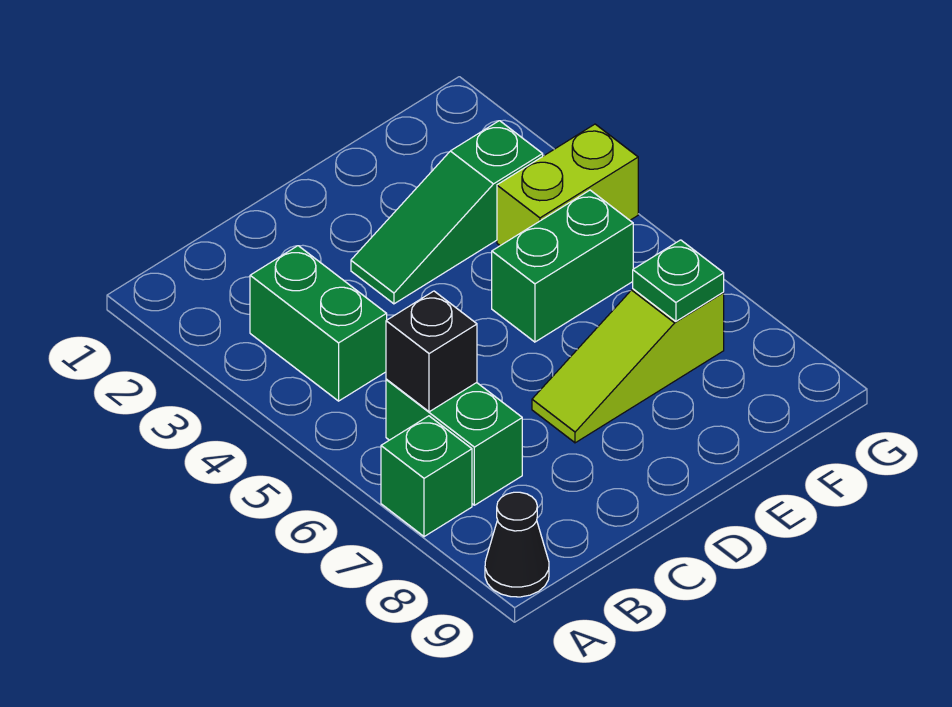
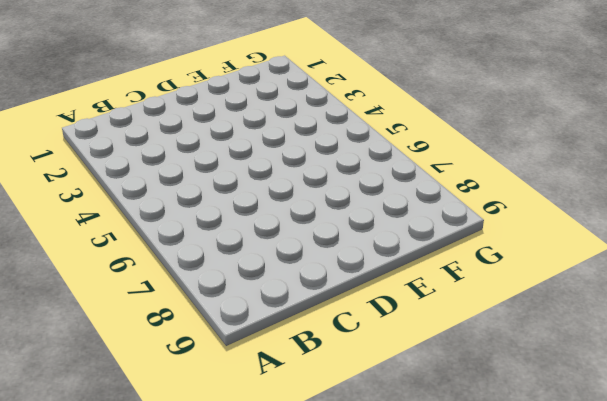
none -> green 1x1 brick [381,416,472,537]
none -> black 1x1 cone [485,492,549,597]

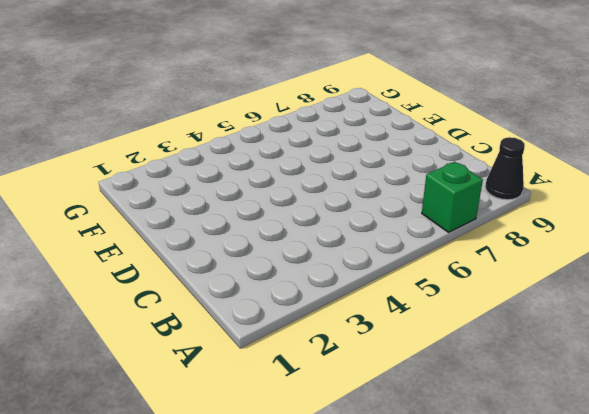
none -> green 1x2 brick [250,246,387,401]
none -> green 1x2 brick [386,379,522,505]

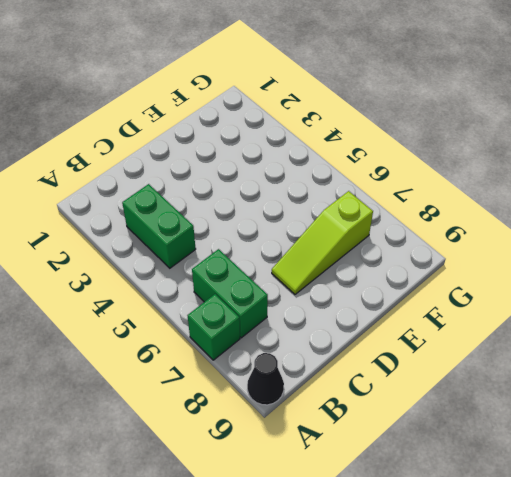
none -> green 1x3 slope [351,121,543,304]
none -> green 1x2 brick [492,190,633,342]

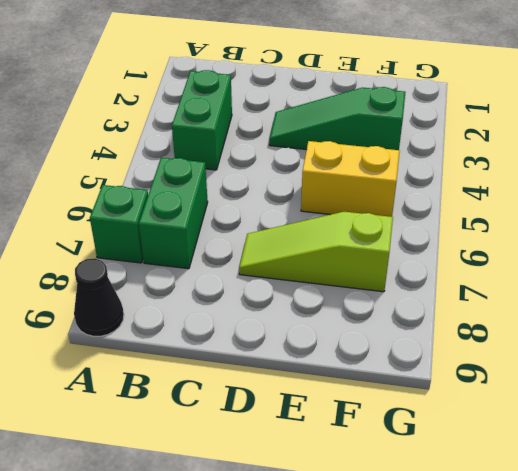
yellow 1x2 brick [301,141,400,217] -> green 1x2 brick [492,190,633,342]
none -> lime 1x2 brick [497,124,638,246]
none -> black 1x1 brick [386,291,477,412]

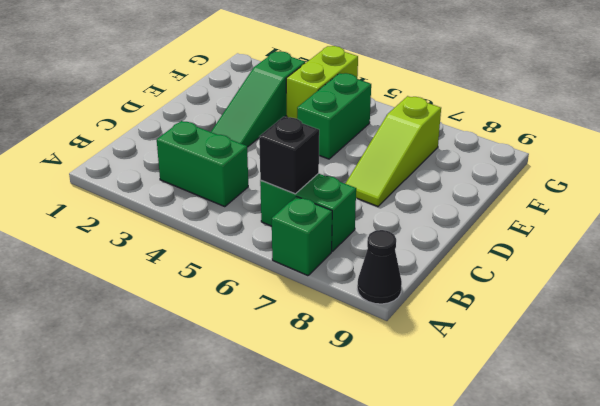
none -> green 1x1 plate [633,240,724,321]

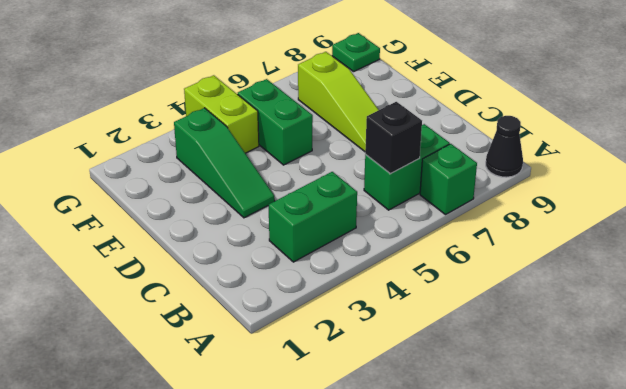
green 1x1 plate [332,33,380,71] -> green 1x1 plate moved to [633,240,724,321]

